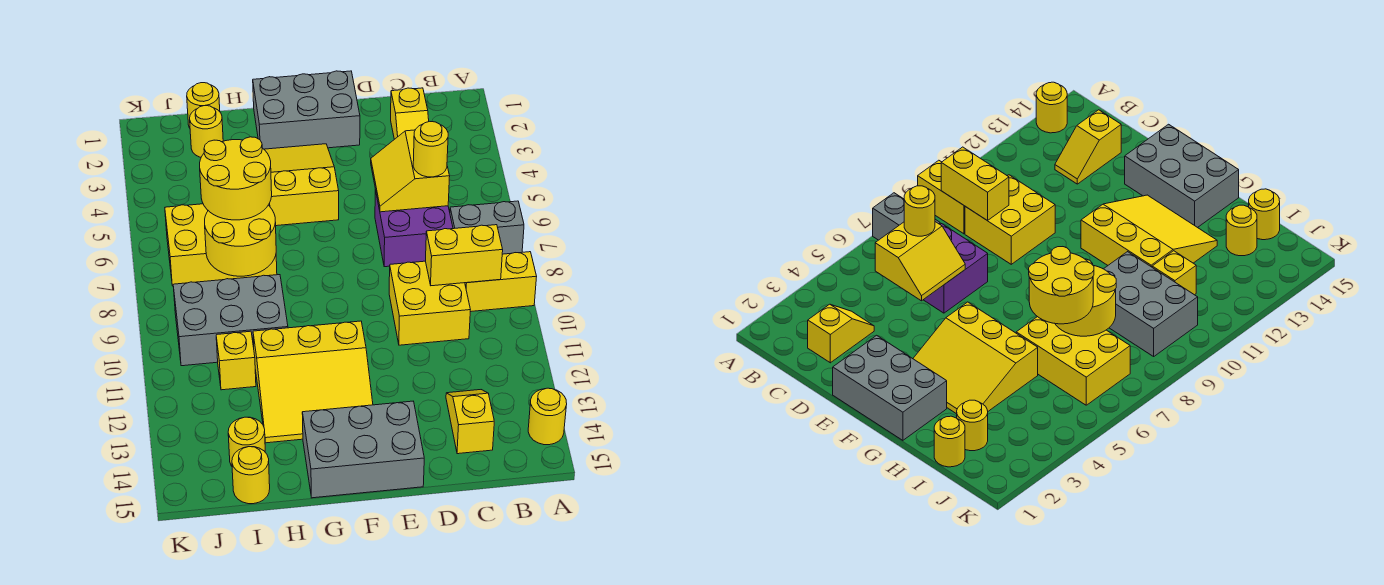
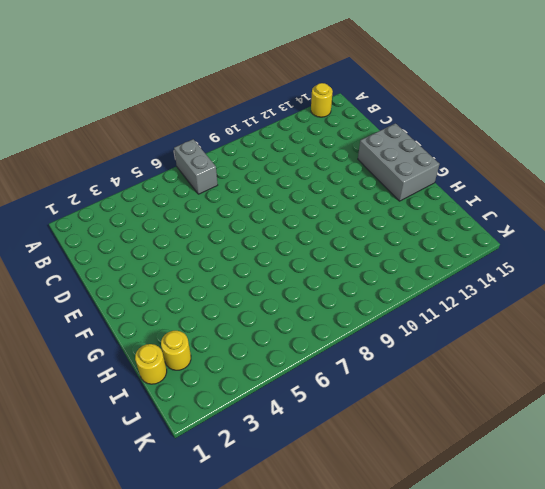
none -> yellow 1x2 brick [465,252,537,312]
none -> yellow 1x2 slope [391,88,429,139]
none -> purple 2x2 brick [375,190,453,267]

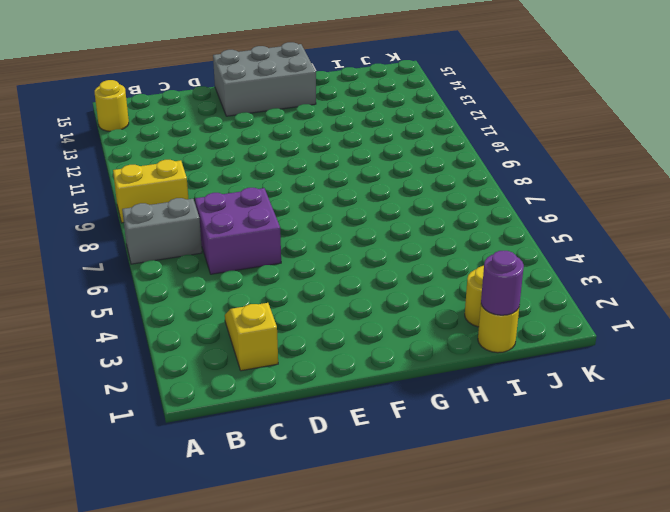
purple 1x1 round brick [481,251,524,315] -> none
none -> yellow 2x2 brick [389,261,470,345]
none -> yellow 1x2 slope [446,390,494,454]
none -> grey 2x3 brick [253,71,360,149]

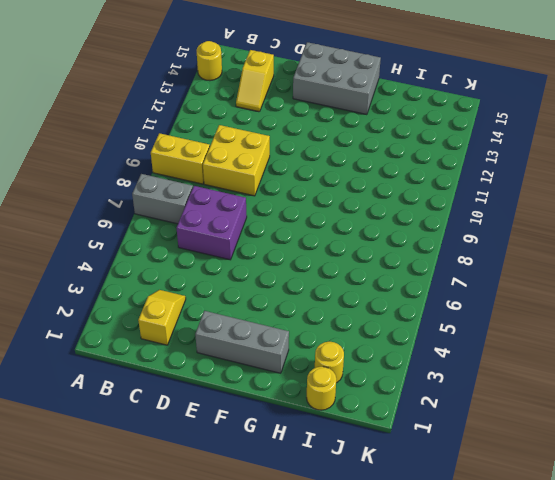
grey 1x3 brick [195,311,289,373] -> grey 2x3 brick [253,71,360,149]
none -> yellow 3x3 slope [264,144,339,226]
none -> yellow 3x3 slope [253,321,373,443]
none -> yellow 2x3 brick [165,203,277,286]

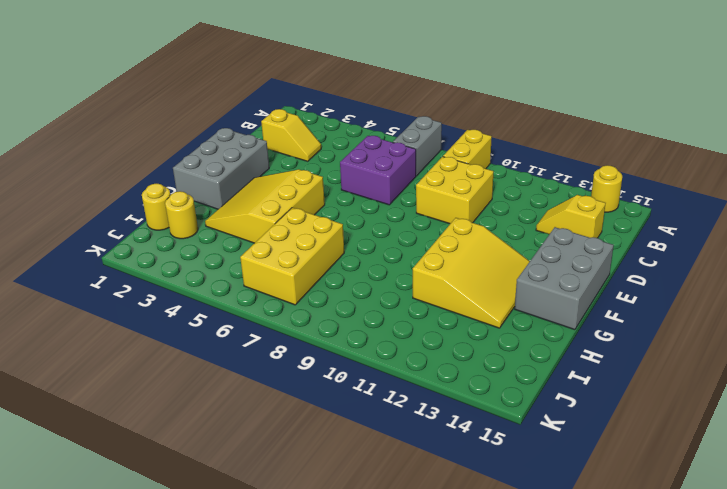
none -> grey 2x3 brick [173,275,288,366]
none -> yellow 1x1 brick [216,331,256,390]
none -> yellow 1x1 round brick [228,417,265,466]

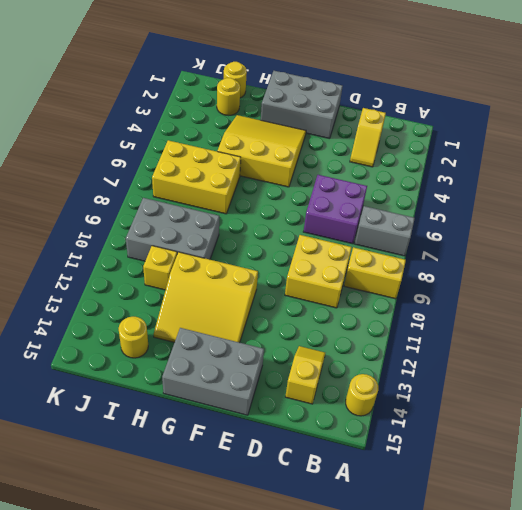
none -> yellow 1x1 round brick [232,447,270,504]
none -> yellow 1x2 brick [426,225,503,286]
none -> yellow 2x2 slope [371,130,450,212]

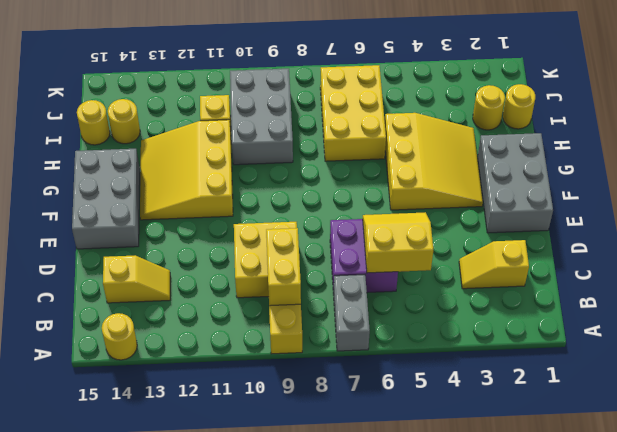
none -> yellow 2x2 round brick [205,205,276,276]
none -> yellow 1x1 round brick [413,122,448,177]
none -> yellow 2x2 round brick [200,137,272,220]

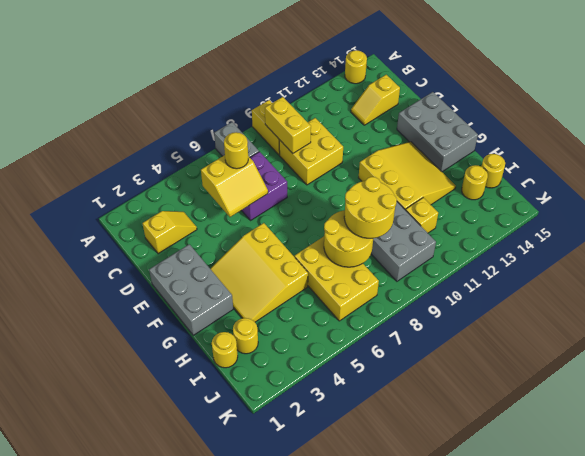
yellow 2x2 round brick [344,177,397,238] -> yellow 2x2 round brick moved to [200,137,272,220]

